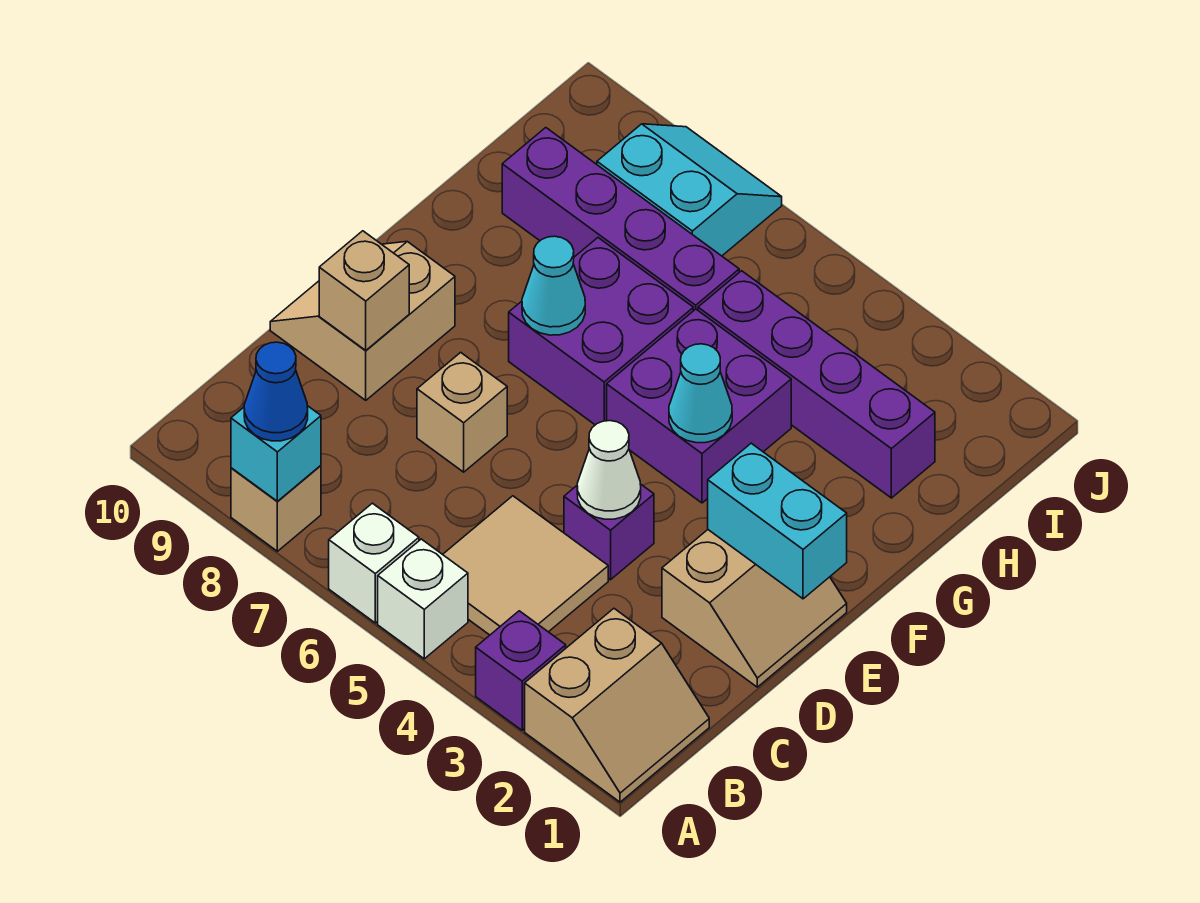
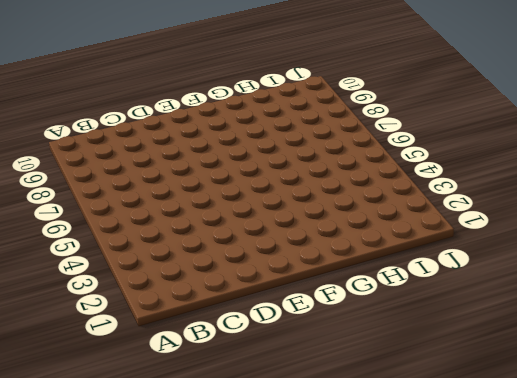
none -> tan 2x2 slope [525,608,709,802]
none -> purple 1x1 brick [476,611,566,730]
none -> white 1x1 brick [378,539,468,659]

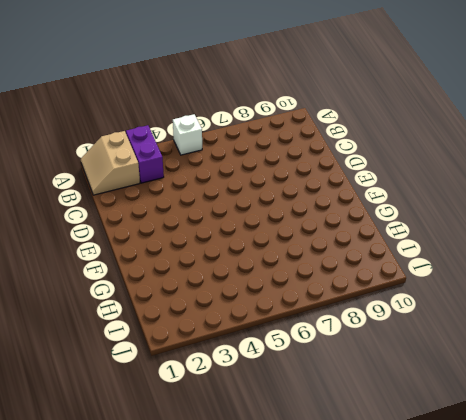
purple 1x2 brick [126,125,164,183] -> purple 1x1 brick [476,611,566,730]
none -> white 1x1 brick [329,503,419,623]
none -> tan 1x1 brick [231,466,321,551]
none -> tan 2x2 tile [443,496,608,635]

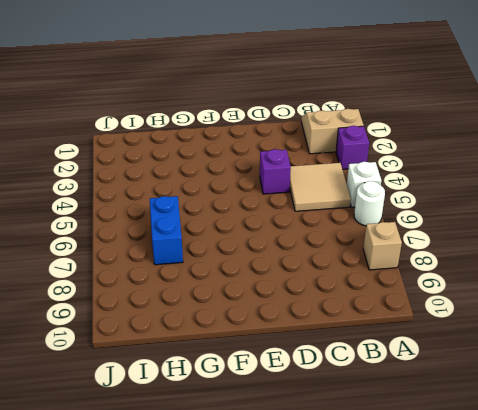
white 1x1 round brick [354,181,385,226] -> white 1x1 brick [329,503,419,623]
blue 1x2 brick [150,196,183,265] -> purple 1x4 brick [502,128,739,311]
none -> tan 2x2 slope [662,530,847,687]
none -> tan 1x1 brick [417,352,507,472]
none -> tan 2x2 slope [270,242,455,400]

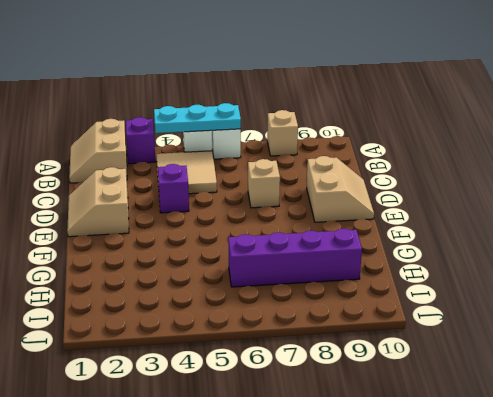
cyan 1x3 plate [154,103,241,133] -> none
none -> purple 2x2 brick [607,309,791,503]
none -> purple 2x2 brick [509,238,693,425]
none -> purple 1x4 brick [698,271,935,498]

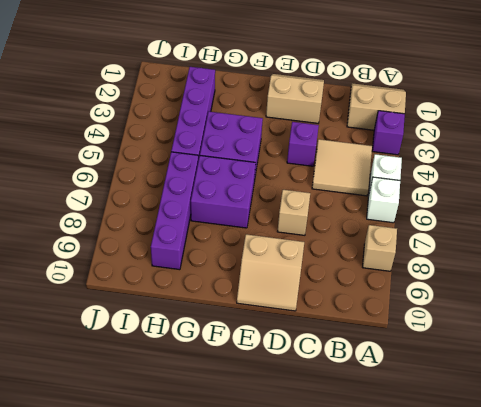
none -> cyan 2x2 slope [597,124,782,256]
none -> cyan 1x1 brick [231,406,321,501]
none -> white 1x1 cone [577,421,641,519]

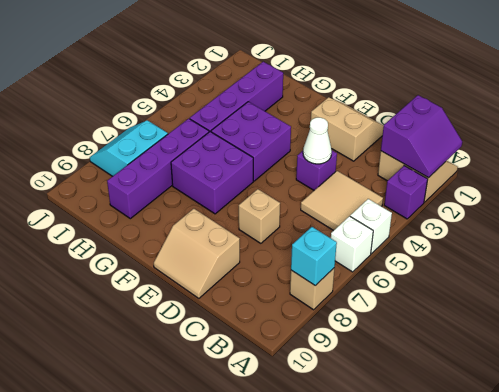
purple 2x2 slope [381,95,462,178] -> none
none -> tan 1x1 brick [319,231,409,350]
none -> cyan 1x2 brick [708,443,847,599]
none -> cyan 1x1 cone [669,344,732,443]

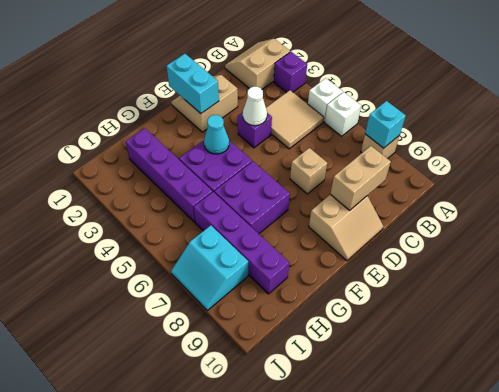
tan 1x2 brick [331,146,391,210] -> tan 1x1 brick [319,231,409,350]
none -> cyan 1x1 cone [522,236,585,335]
none -> blue 1x1 cone [244,342,308,441]

